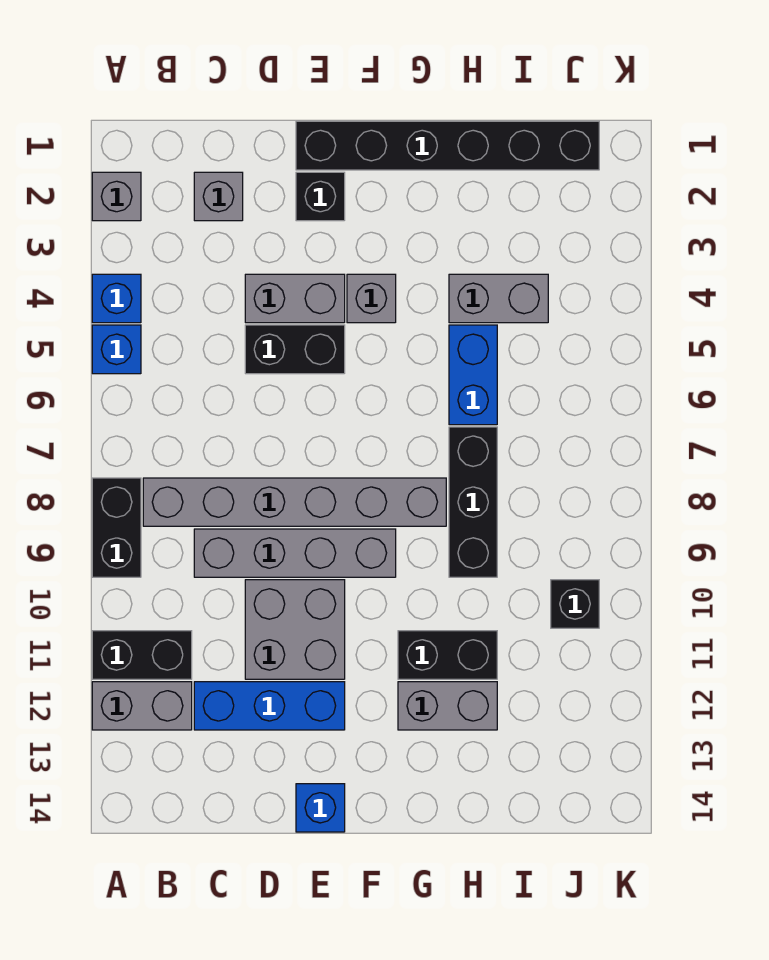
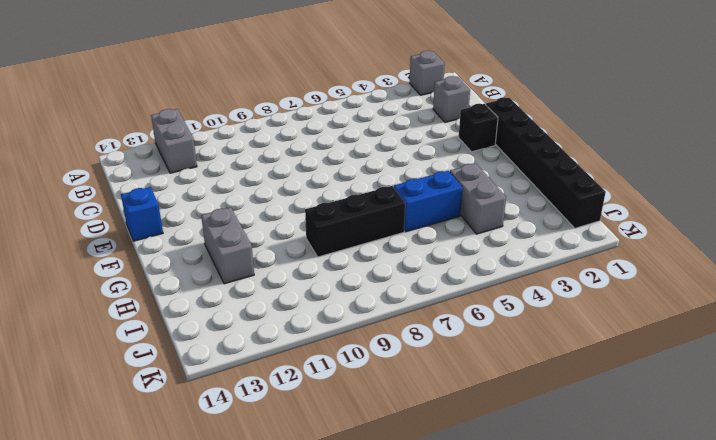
none -> blue 1x1 brick [92,274,141,323]
none -> blue 1x1 brick [92,325,141,374]
none -> black 1x2 brick [92,478,141,577]

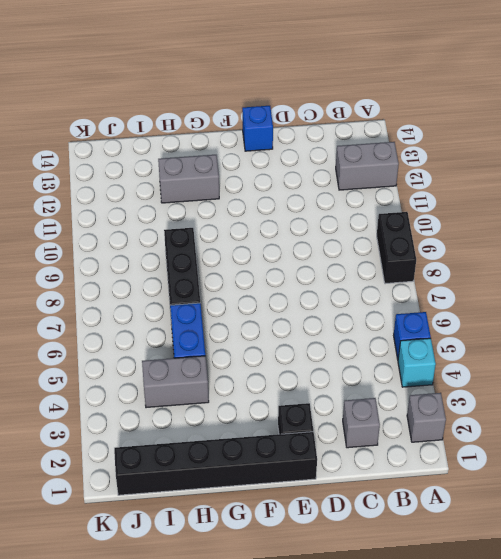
cyan 1x1 brick [398,338,436,387] -> blue 1x1 brick [92,274,141,323]
none -> black 1x2 brick [92,631,192,679]
none -> grey 1x6 brick [143,478,446,526]
none -> grey 1x4 brick [194,529,396,577]

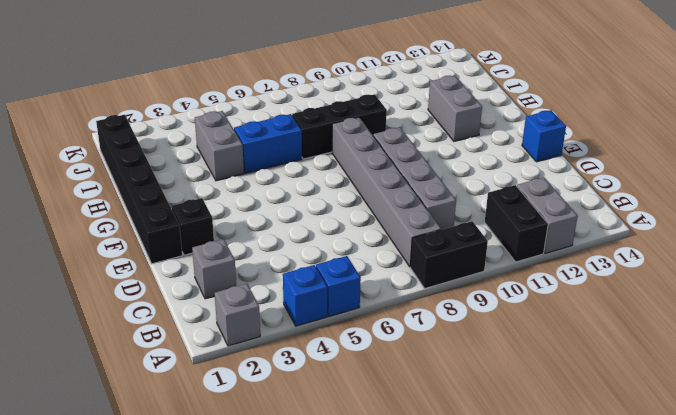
none -> blue 1x3 brick [194,682,345,730]
none -> grey 1x2 brick [245,274,345,323]
none -> black 1x2 brick [245,325,345,374]

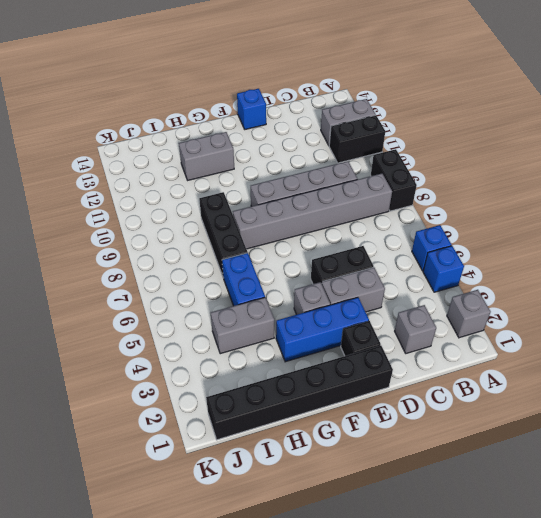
blue 1x3 brick [276,298,369,362] -> blue 1x3 brick moved to [194,682,345,730]
none -> grey 2x2 brick [245,580,345,679]
none -> black 1x2 brick [398,631,497,679]
none -> black 1x1 brick [551,580,599,628]

